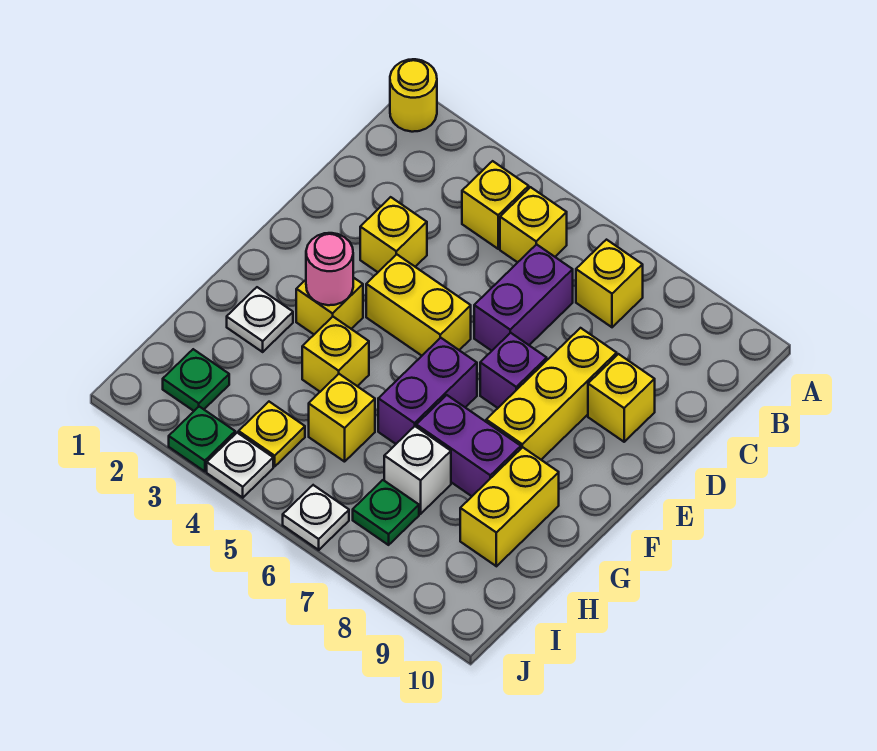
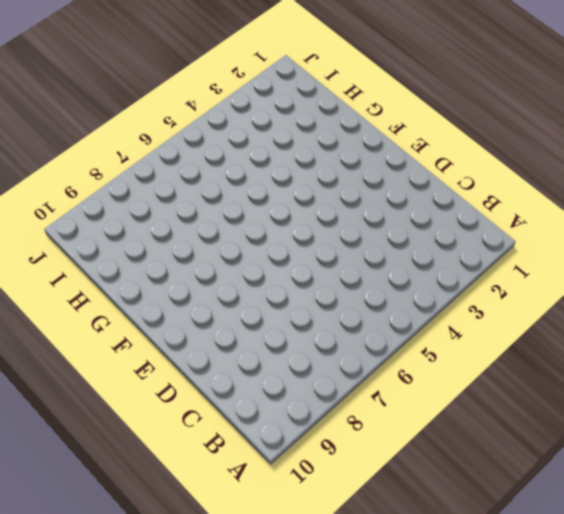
none -> yellow 1x1 round brick [390,59,437,132]
none -> yellow 1x1 brick [462,161,529,249]
none -> yellow 1x1 brick [500,187,567,262]

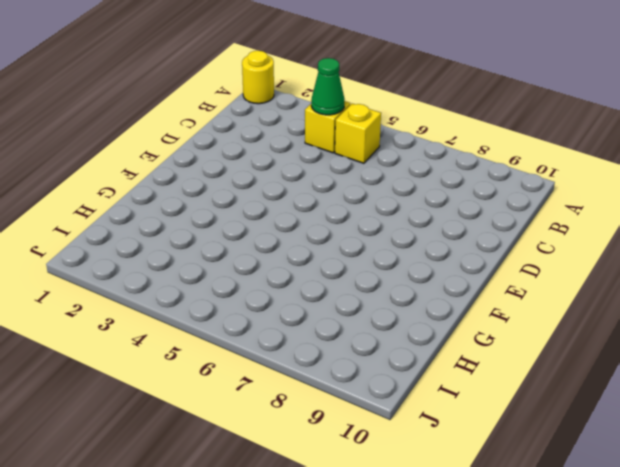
green 1x1 cone [311,58,345,115] -> none
none -> yellow 1x1 brick [576,240,643,327]
none -> purple 1x2 brick [474,244,573,351]
none -> yellow 1x1 brick [360,197,427,272]

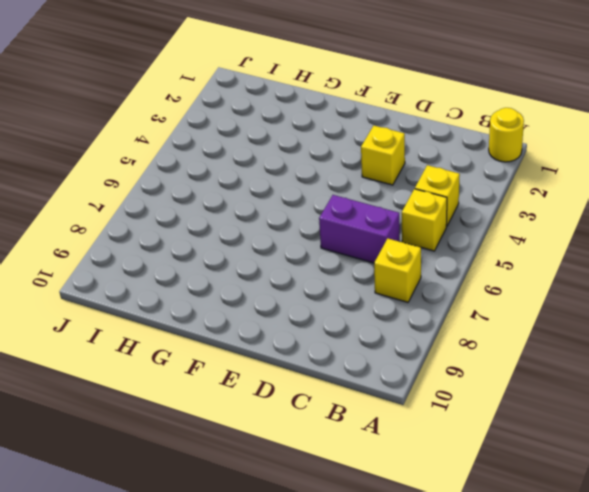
none -> yellow 1x3 brick [486,328,617,460]
none -> yellow 1x1 brick [588,354,655,442]
none -> yellow 1x2 brick [366,254,471,356]

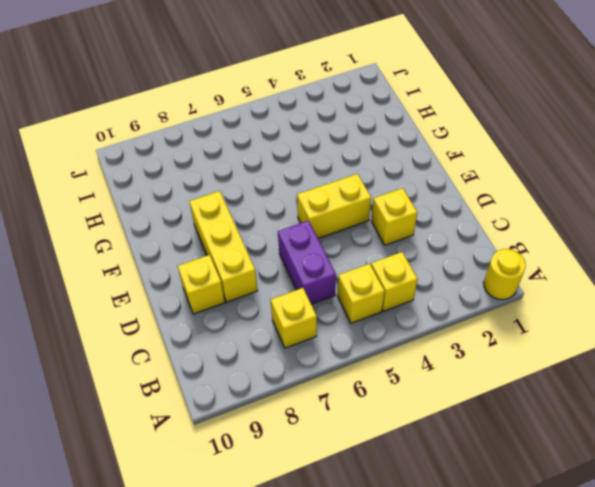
none -> purple 1x1 brick [480,333,547,408]
none -> yellow 1x1 brick [296,277,363,334]
none -> purple 1x2 brick [378,338,477,444]

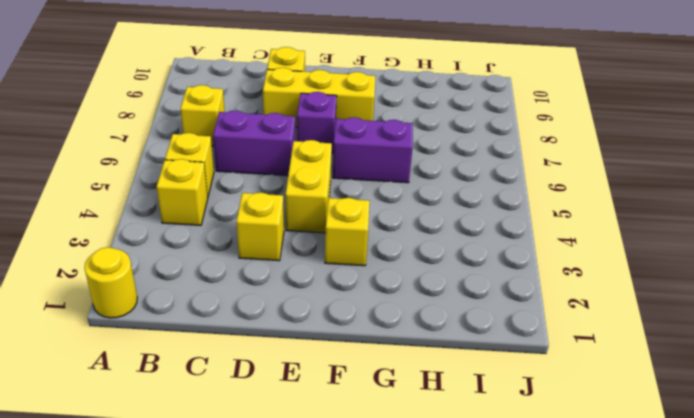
none -> white 1x1 plate [227,287,293,352]
none -> yellow 1x1 brick [302,317,369,392]
none -> purple 1x2 brick [416,395,521,496]

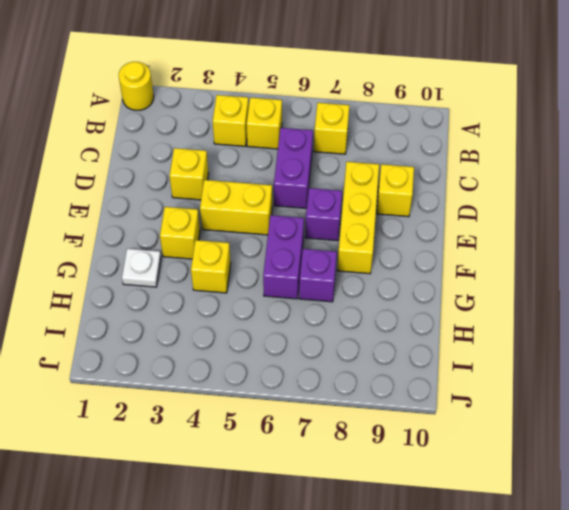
purple 1x1 brick [299,249,337,302] -> purple 1x2 brick [416,395,521,496]
none -> yellow 1x2 brick [460,447,559,566]
none -> yellow 1x1 brick [309,374,375,462]
none -> white 1x1 brick [384,426,451,514]

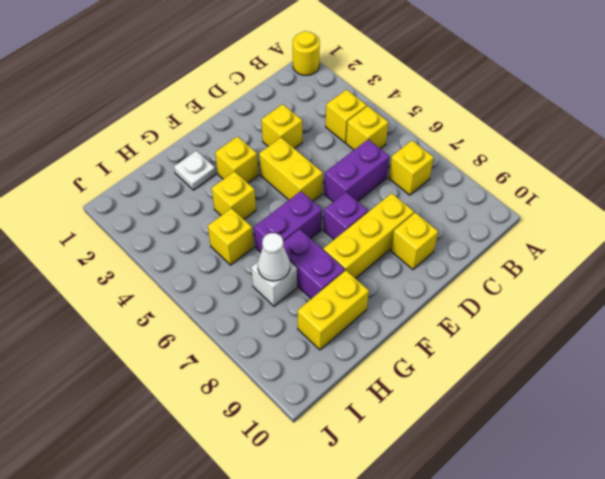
white 1x1 cone [258,233,290,281] -> none
none -> green 1x1 plate [163,349,229,411]
none -> yellow 1x1 plate [239,402,305,466]
none -> green 1x1 plate [353,480,419,545]

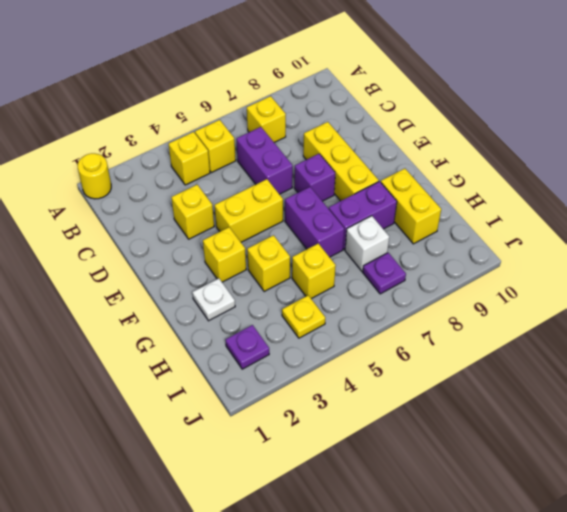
purple 1x1 plate [225,325,269,369] -> green 1x1 plate [163,349,229,411]
purple 1x1 plate [363,253,406,294] -> green 1x1 plate [353,480,419,545]
none -> yellow 1x1 brick [588,354,655,442]
none -> green 1x1 plate [169,407,235,472]
none -> white 1x1 plate [207,433,273,498]

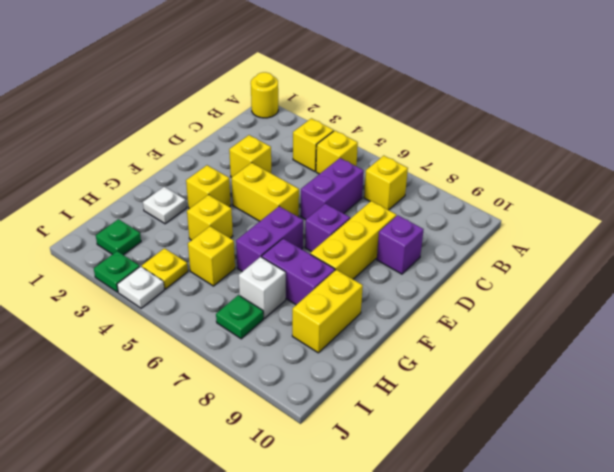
purple 1x1 brick [377,215,424,274] -> yellow 1x1 brick [588,354,655,442]
none -> white 1x1 plate [283,485,349,550]
none -> pink 1x1 round brick [306,233,353,305]

